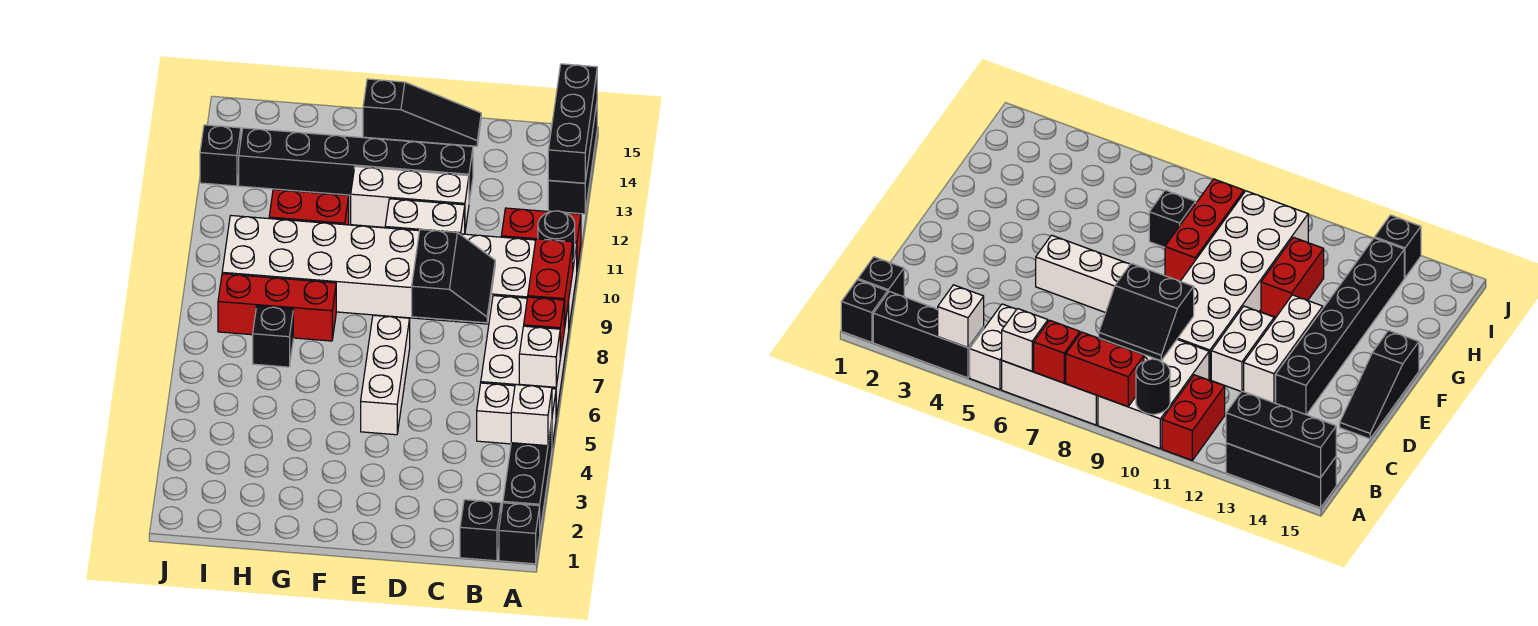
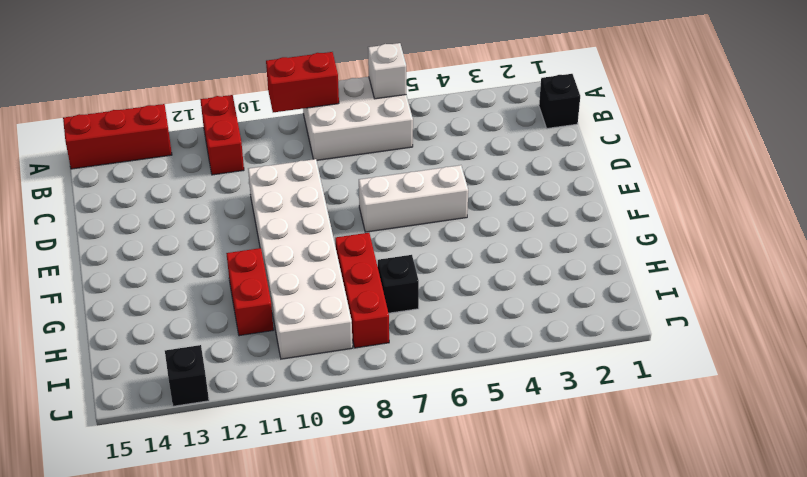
red 1x3 brick [63,104,172,169] -> black 1x3 brick [548,104,597,214]
none -> black 1x1 brick [499,503,540,564]
none -> black 1x3 brick [503,422,552,530]
none -> white 1x2 brick [477,383,556,445]

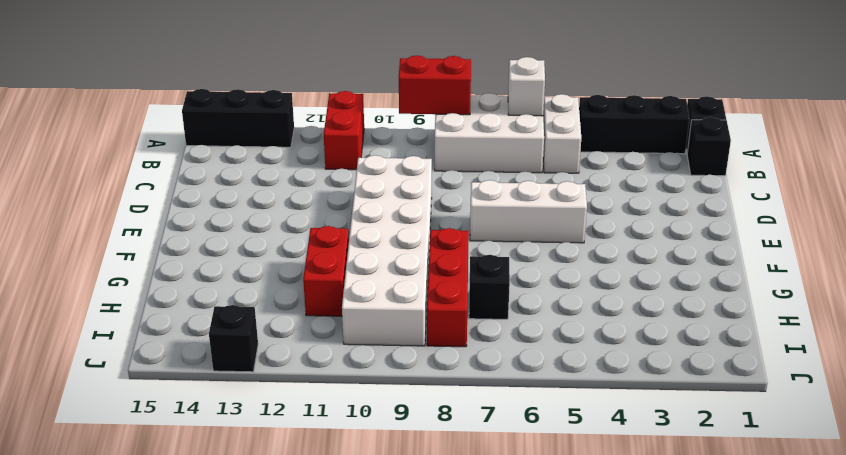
none -> white 2x3 brick [454,234,577,325]
none -> white 1x2 brick [385,199,465,235]
none -> white 1x3 brick [351,167,469,230]

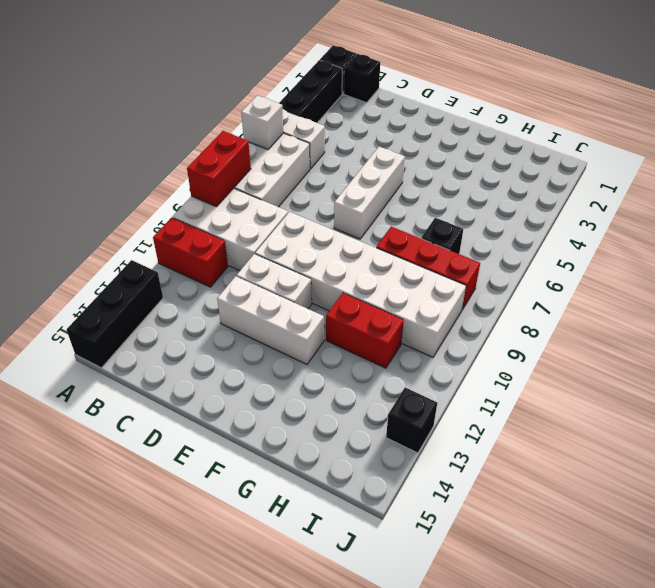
none -> black 1x6 brick [239,128,473,202]
none -> black 1x3 slope [363,79,481,146]
none -> white 1x1 brick [511,385,552,446]

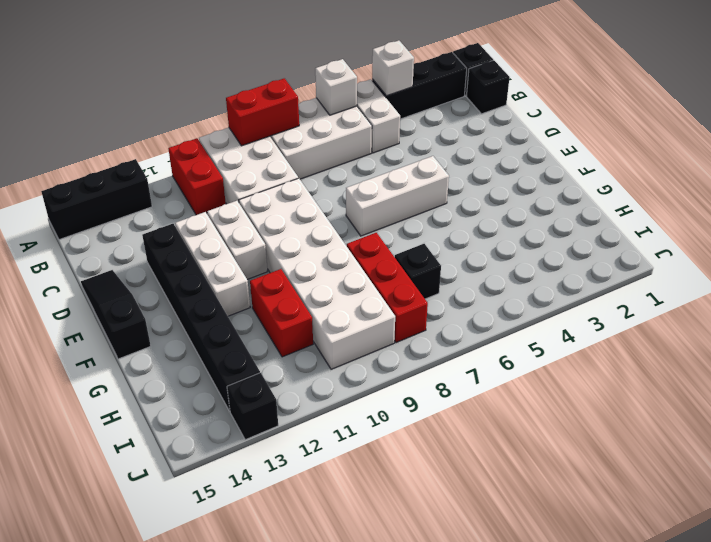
none -> red 1x1 brick [524,297,564,358]
none -> black 1x1 round brick [538,211,575,261]
none -> black 1x3 brick [548,64,597,183]

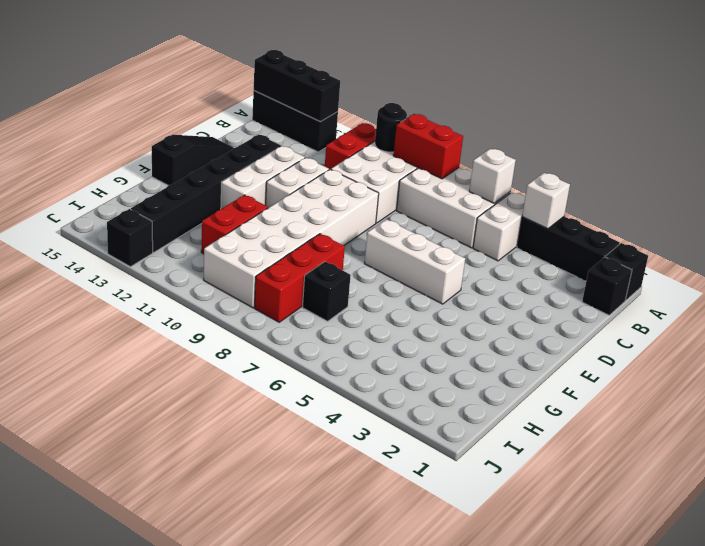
none -> red 1x1 brick [524,297,564,358]
none -> black 2x2 slope [412,229,495,323]

